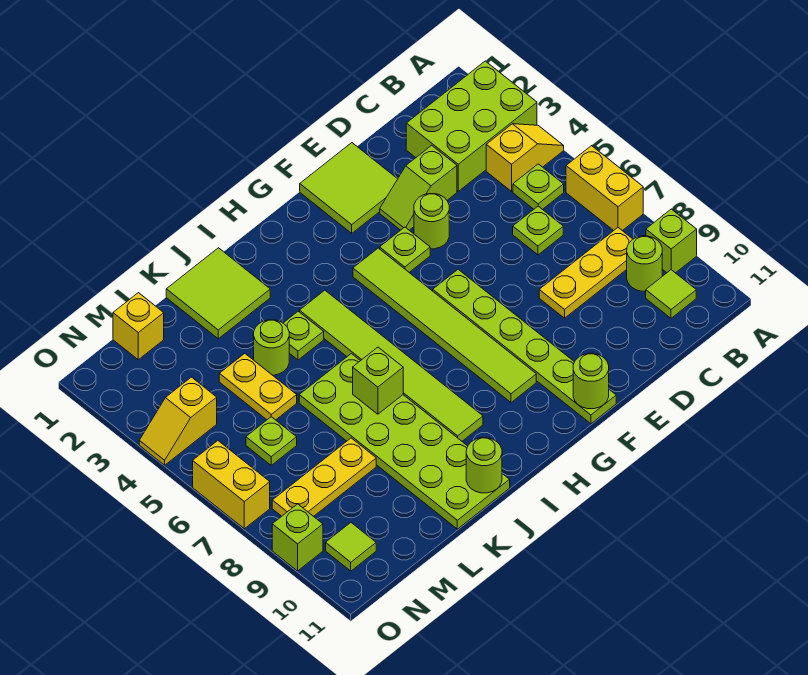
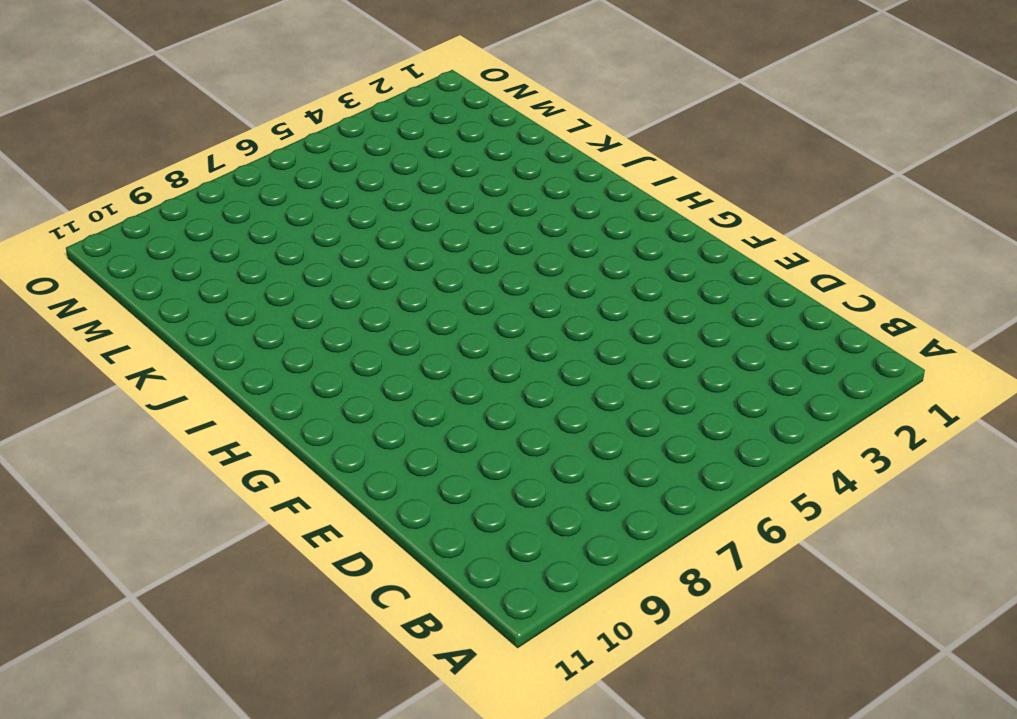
none -> lime 2x3 brick [406,61,537,191]
none -> yellow 1x2 slope [486,124,564,191]
none -> yellow 1x2 brick [566,146,643,231]
none -> lime 1x1 brick [646,209,697,273]

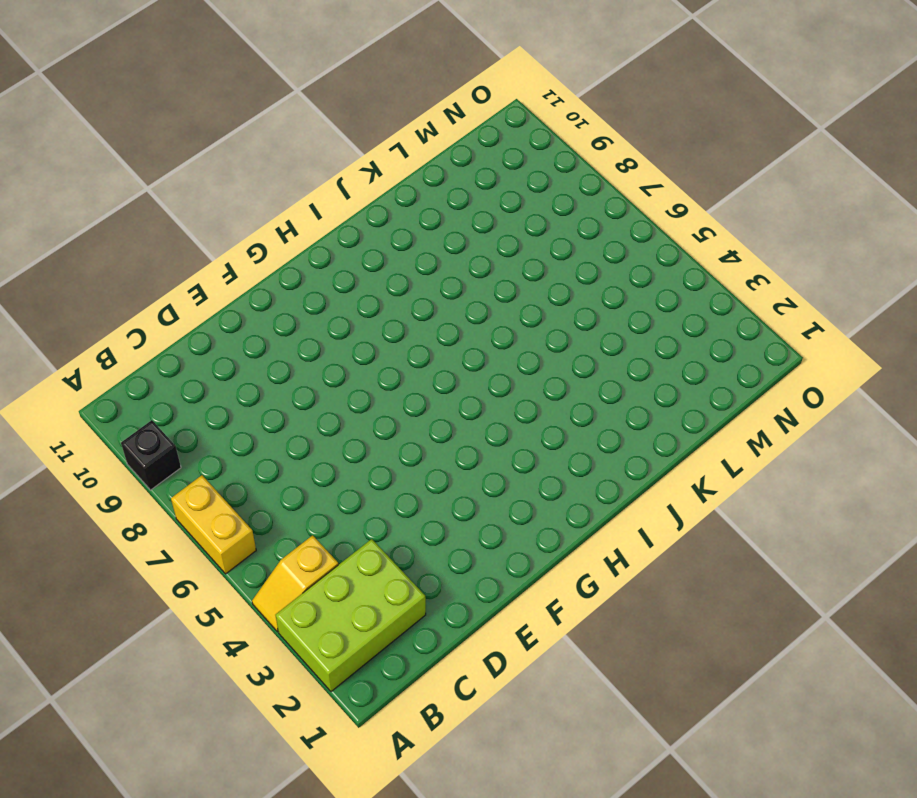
black 1x1 brick [121,420,181,490] -> lime 1x1 brick [646,209,697,273]
none -> lime 1x1 plate [513,164,564,209]
none -> yellow 1x3 plate [539,228,633,318]
none -> lime 1x1 round brick [627,236,662,291]
none -> lime 1x1 tile [646,270,696,318]

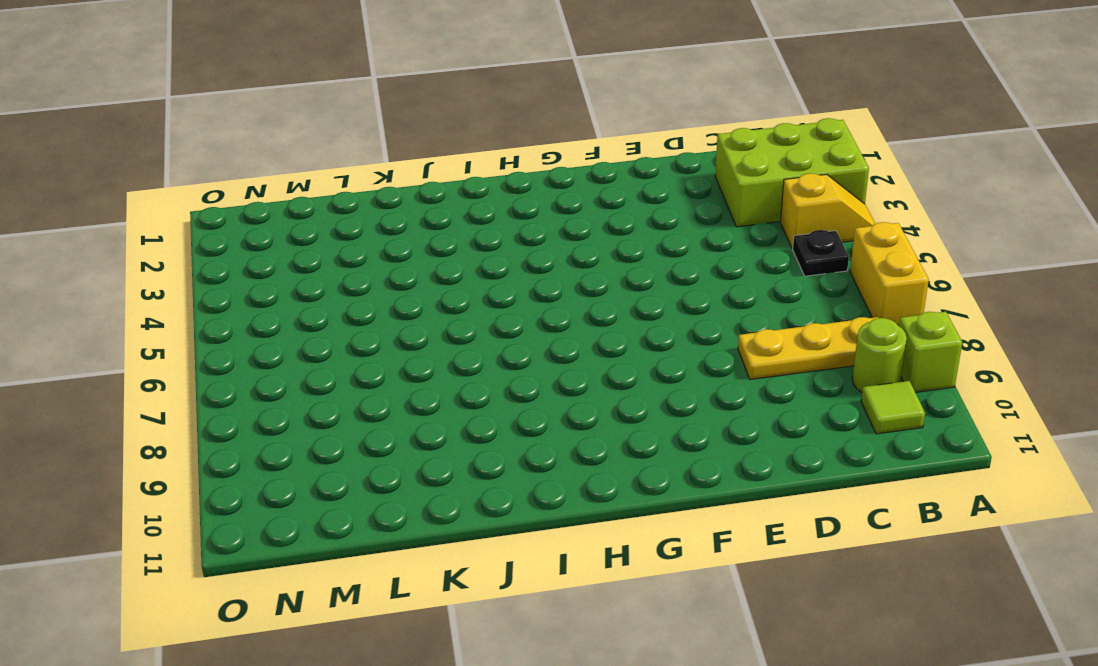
black 1x1 plate [793,230,849,276] -> lime 1x1 plate [513,164,564,209]
none -> lime 1x1 plate [513,206,563,255]
none -> lime 1x2 slope [380,145,457,230]
none -> lime 2x2 tile [300,143,397,233]
none -> lime 1x1 round brick [414,194,449,249]

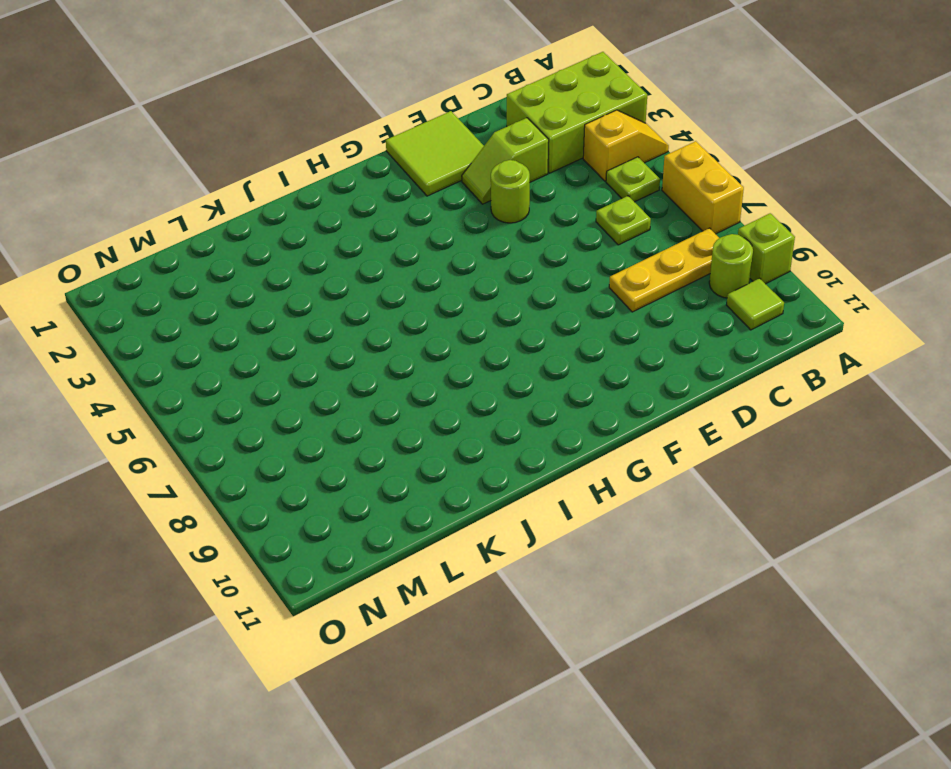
none -> lime 1x1 plate [380,227,430,272]
none -> lime 1x6 plate [433,269,616,424]
none -> lime 1x6 tile [353,248,536,402]
none -> lime 1x6 tile [299,290,483,441]

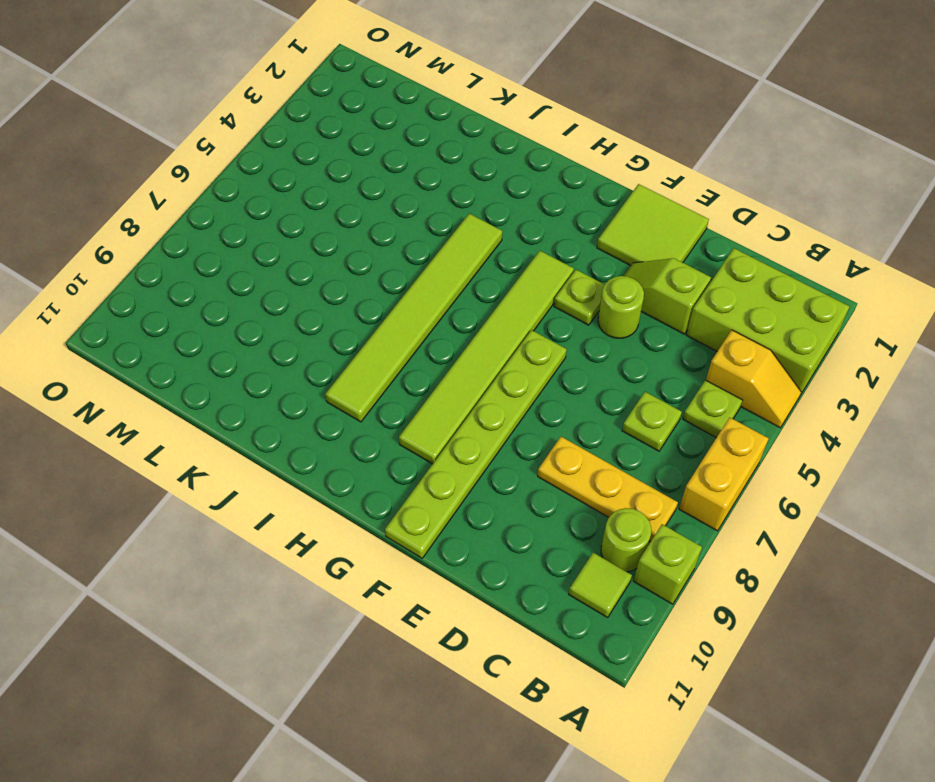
none -> lime 2x2 tile [166,248,270,339]
none -> lime 1x1 plate [284,311,324,360]
none -> lime 2x6 plate [299,354,510,529]
none -> lime 1x1 round brick [254,320,289,375]

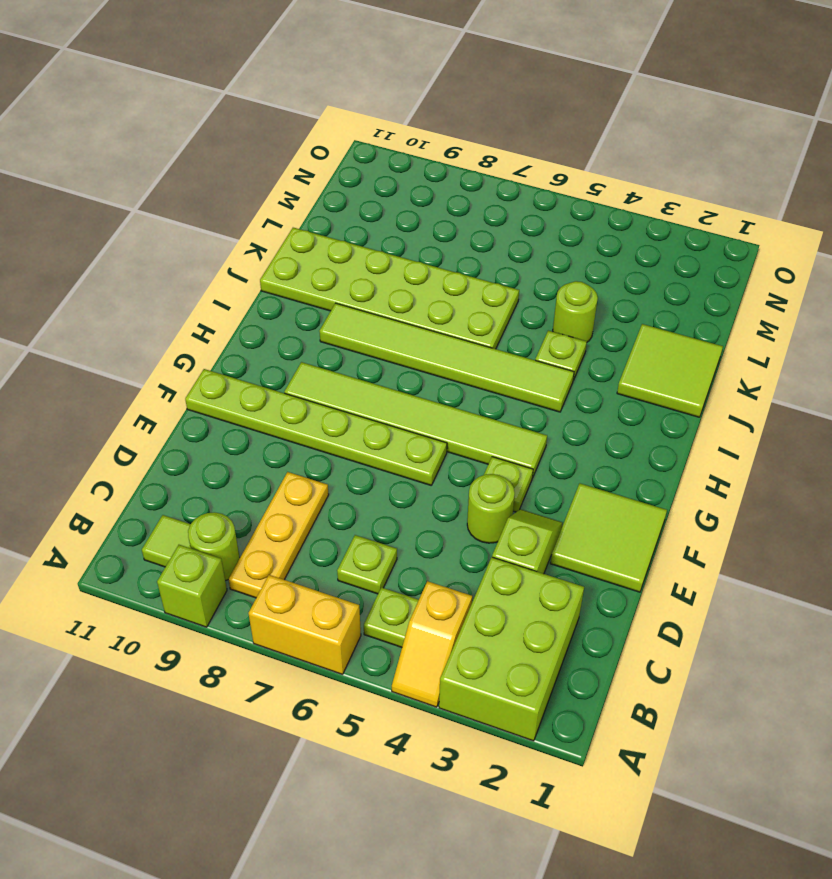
none -> yellow 1x2 plate [219,354,297,420]
none -> yellow 1x3 plate [272,438,376,516]
none -> yellow 1x1 brick [113,293,164,360]
none -> lime 1x1 plate [246,417,297,465]

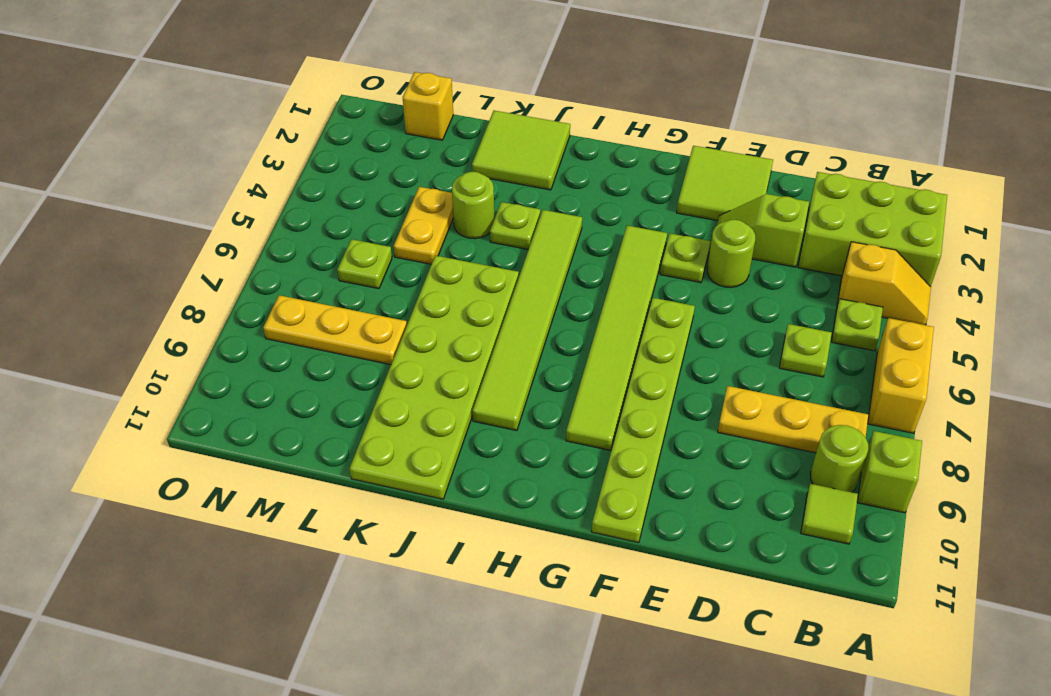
none -> yellow 1x2 slope [139,377,217,465]
none -> lime 1x1 tile [326,523,376,571]
none -> yellow 1x2 brick [193,441,270,529]
none -> lime 1x1 brick [272,504,323,571]

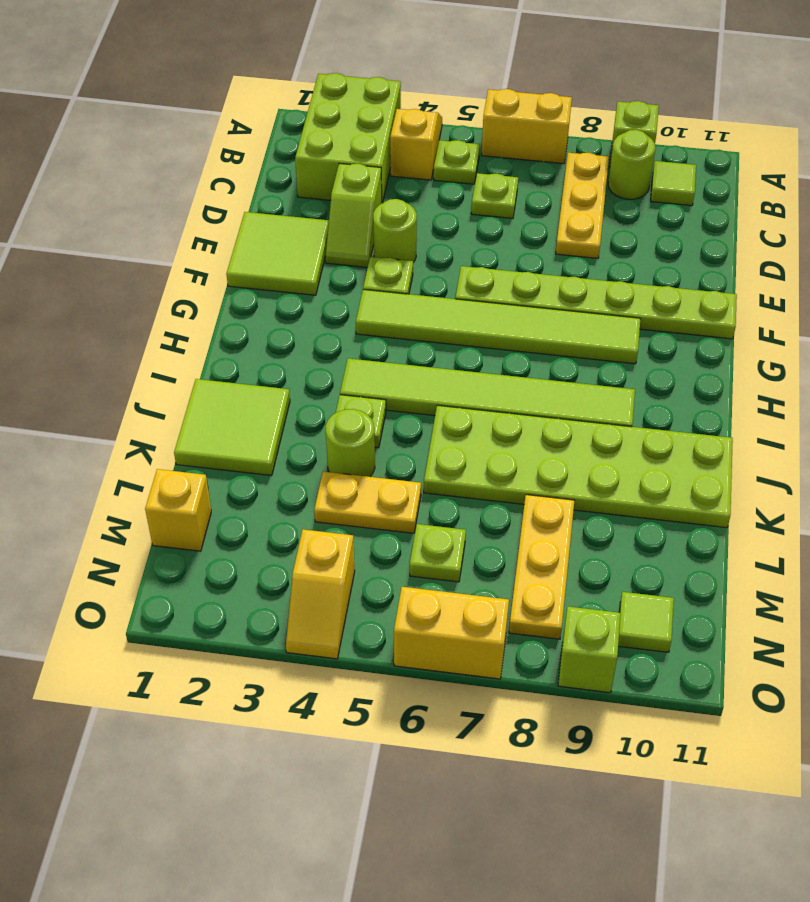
none -> lime 1x1 round brick [573,353,609,409]
none -> lime 1x1 brick [353,347,403,414]
none -> lime 1x1 round brick [466,438,502,493]

